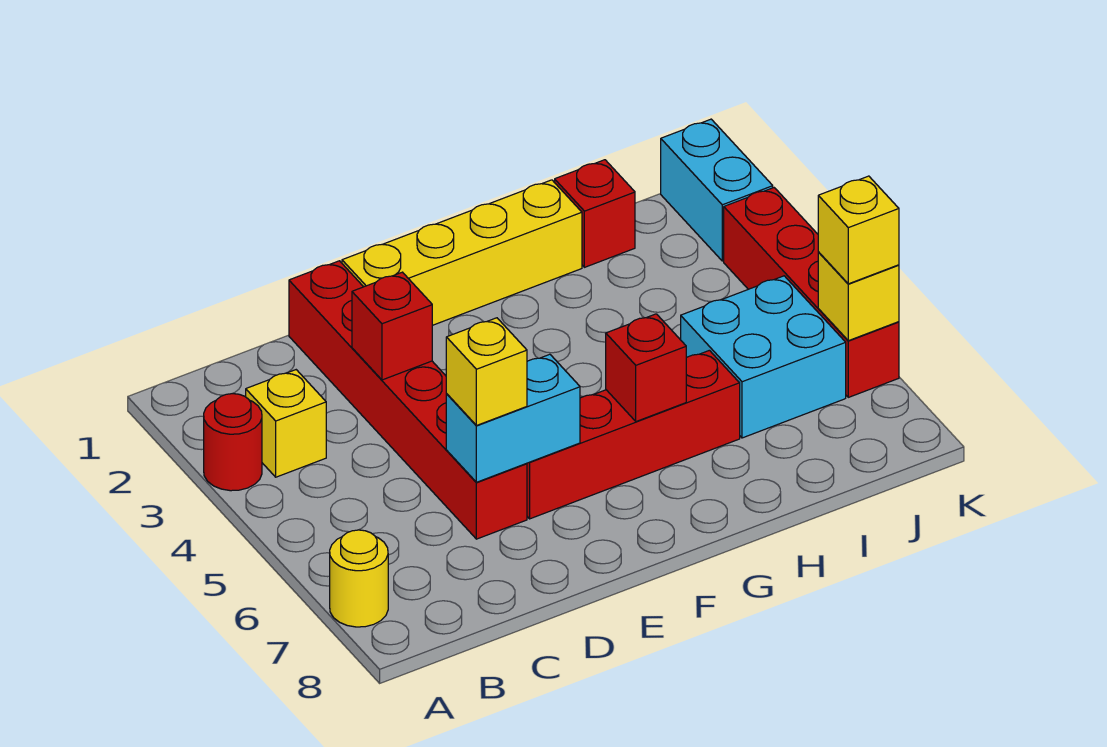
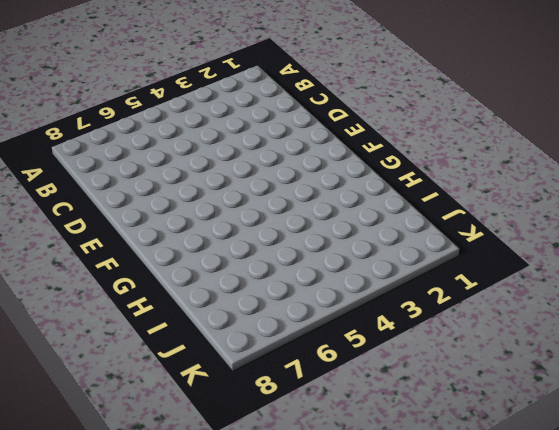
none -> red 1x1 round brick [204,394,262,491]
none -> yellow 1x1 round brick [330,530,388,627]
none -> yellow 1x1 brick [246,370,326,477]

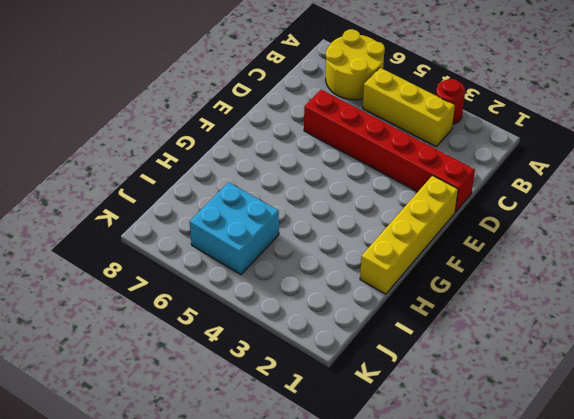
yellow 2x2 round brick [326,30,385,100] -> yellow 1x1 round brick [330,530,388,627]
yellow 1x3 brick [363,68,455,146] -> yellow 1x1 brick [246,370,326,477]
none -> red 1x4 brick [527,350,740,519]
none -> red 1x1 brick [555,160,635,267]
none -> cyan 1x2 brick [661,119,773,261]

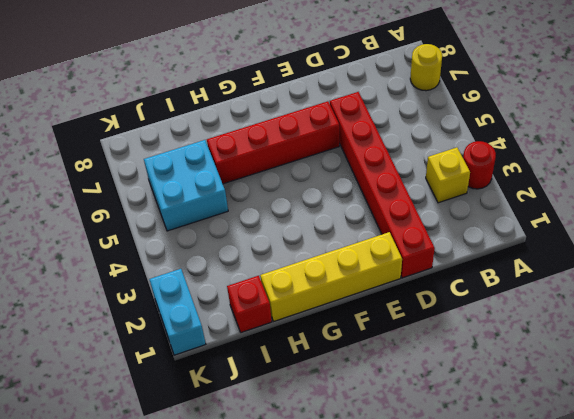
none -> red 1x4 brick [724,188,899,397]
none -> red 1x1 brick [352,272,432,380]
none -> cyan 1x2 brick [446,354,580,482]

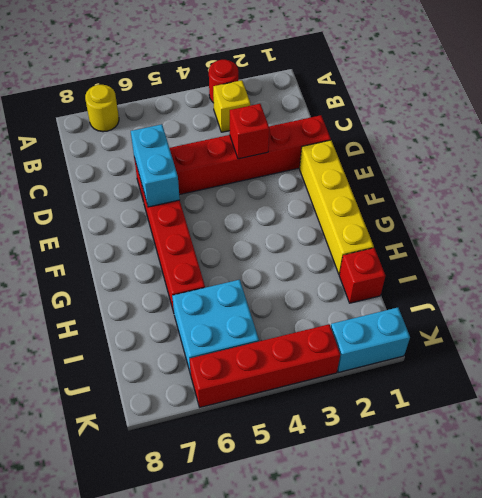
none -> red 1x1 brick [606,314,686,421]
none -> yellow 1x1 brick [818,252,899,341]
none -> yellow 1x1 brick [446,318,527,426]

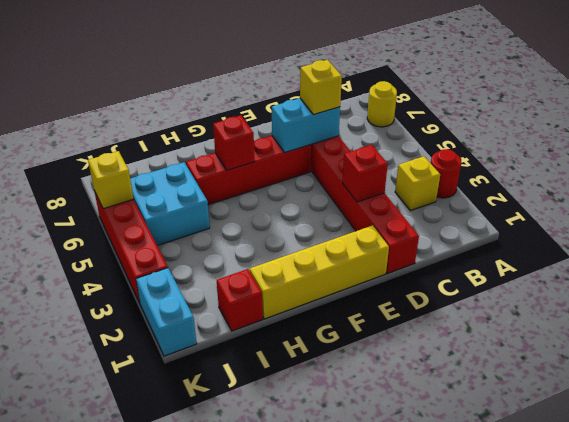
none -> yellow 1x1 brick [818,176,899,284]

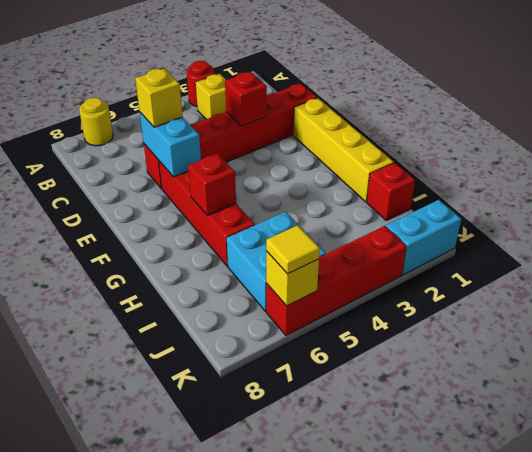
yellow 1x1 tile [266,225,320,274] -> yellow 1x1 brick [818,176,899,284]

